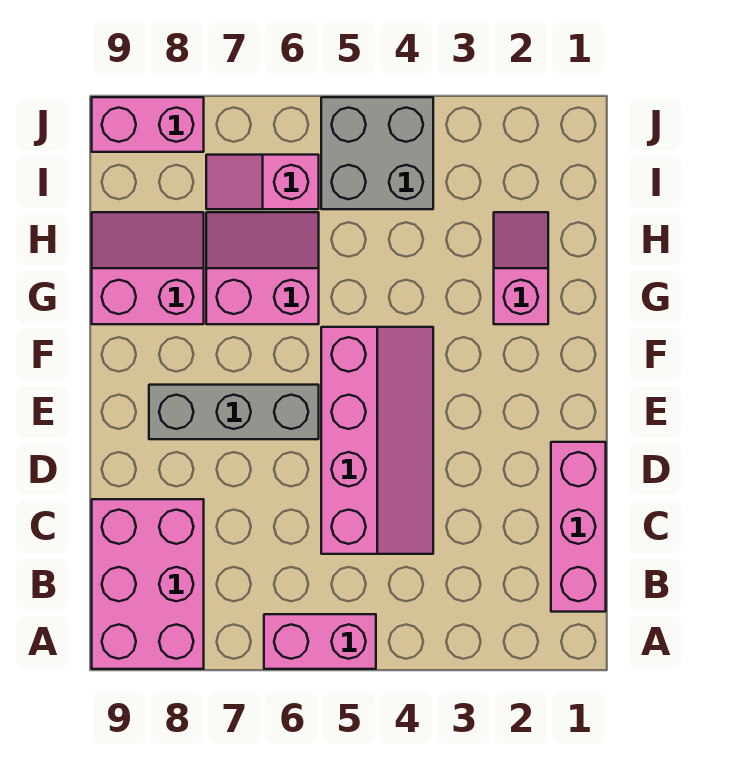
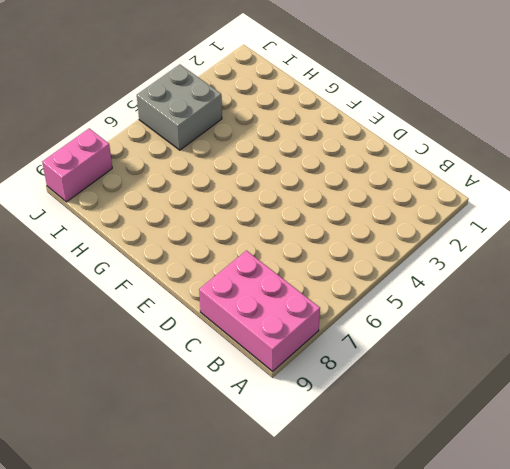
none -> pink 1x2 brick [264,614,376,669]
none -> pink 1x3 brick [551,442,606,612]

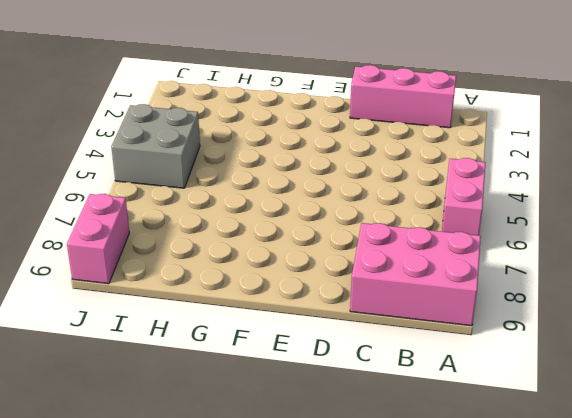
none -> pink 2x4 slope [321,327,433,554]
none -> grey 1x3 brick [149,385,319,439]

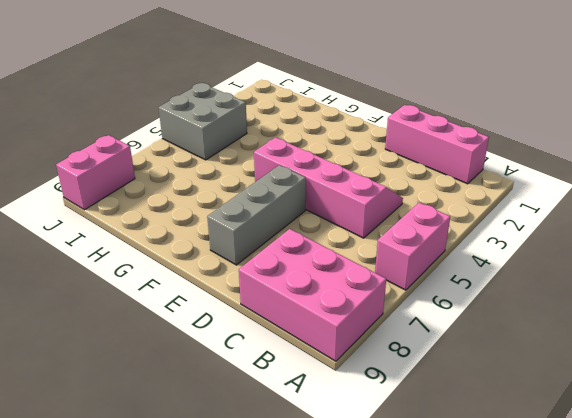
none -> pink 1x2 slope [494,212,548,324]
none -> pink 2x2 slope [206,212,319,324]

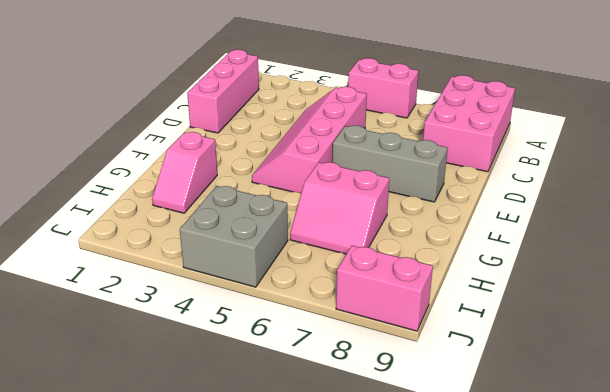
none -> pink 2x2 slope [92,212,204,324]
none -> pink 1x2 slope [206,155,319,209]

